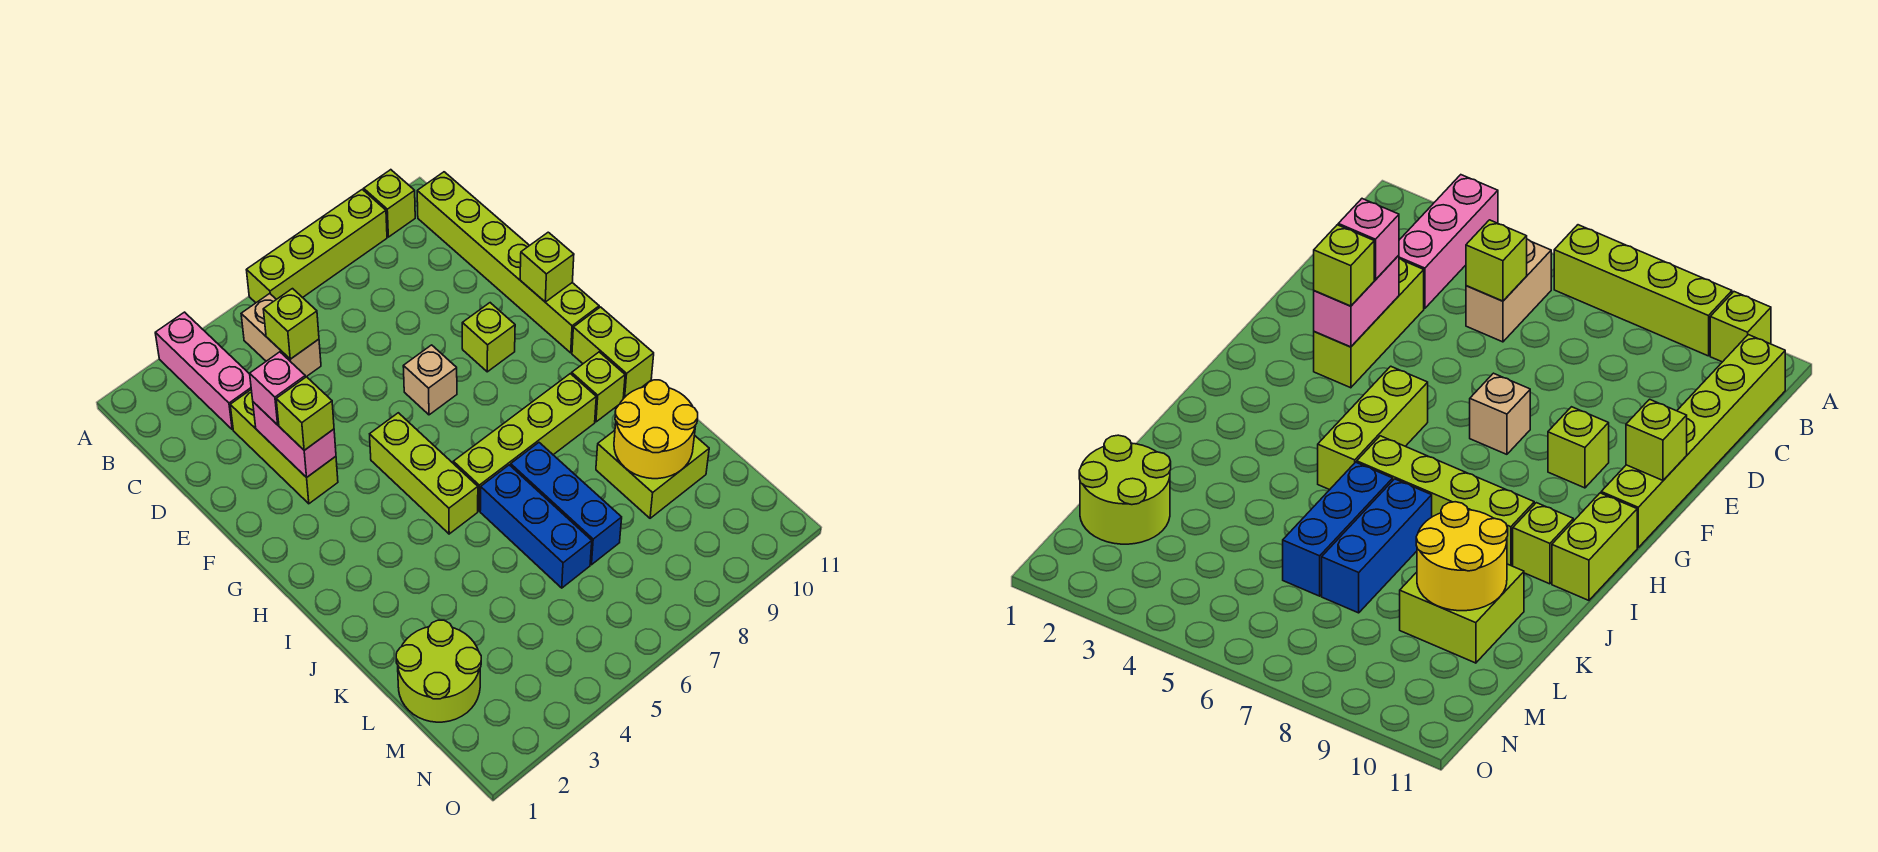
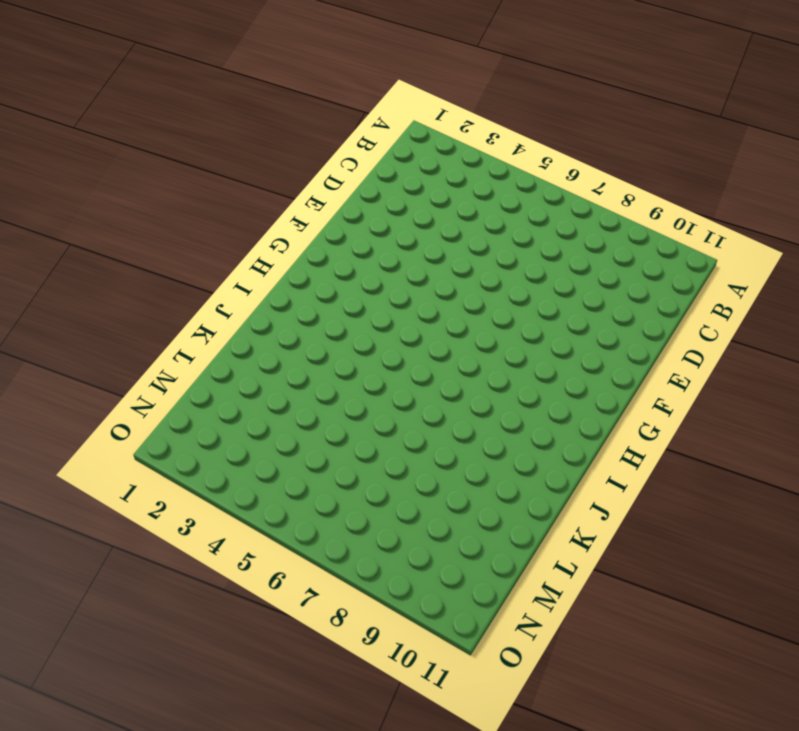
none -> pink 1x3 brick [155,312,251,430]
none -> lime 1x4 brick [247,189,387,303]
none -> lime 1x1 brick [364,170,415,237]

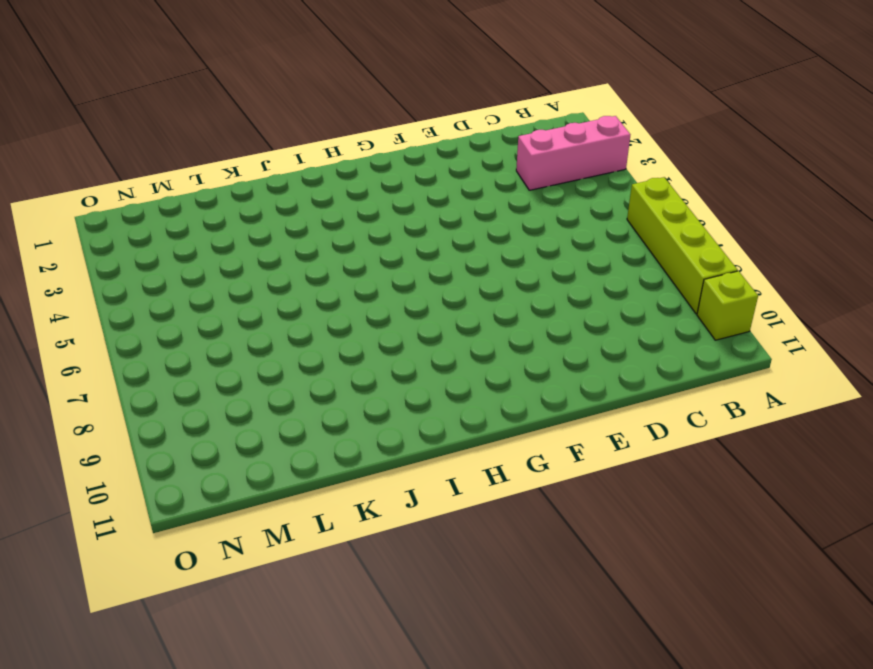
none -> tan 1x2 brick [241,294,321,377]
none -> lime 1x6 brick [417,172,599,353]
none -> lime 1x3 brick [230,390,338,504]

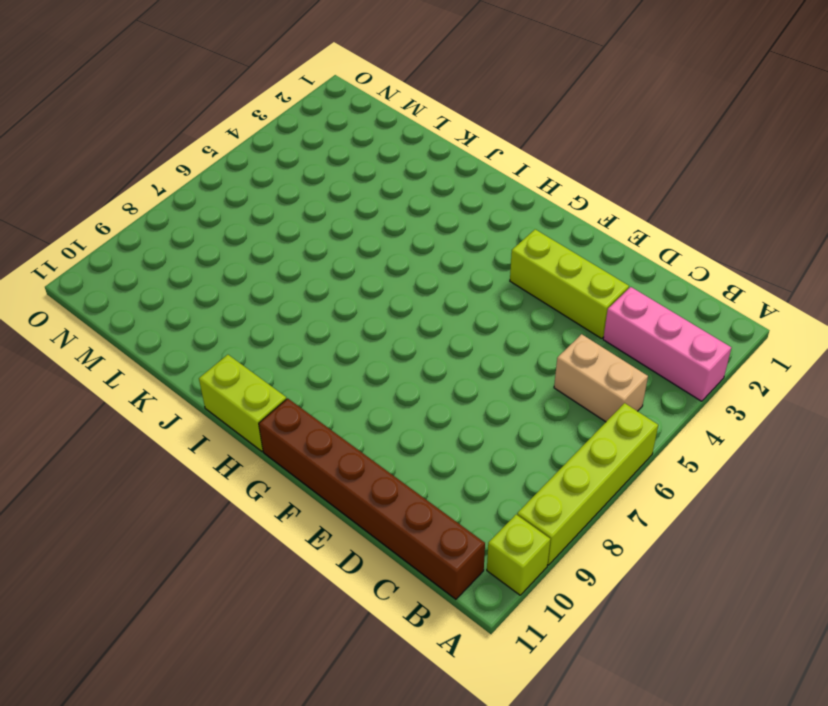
brown 1x6 brick [259,398,485,599] -> lime 1x6 brick [417,172,599,353]
none -> tan 1x1 brick [403,345,457,415]
none -> lime 1x1 brick [462,303,515,372]
none -> lime 1x3 brick [370,413,478,534]

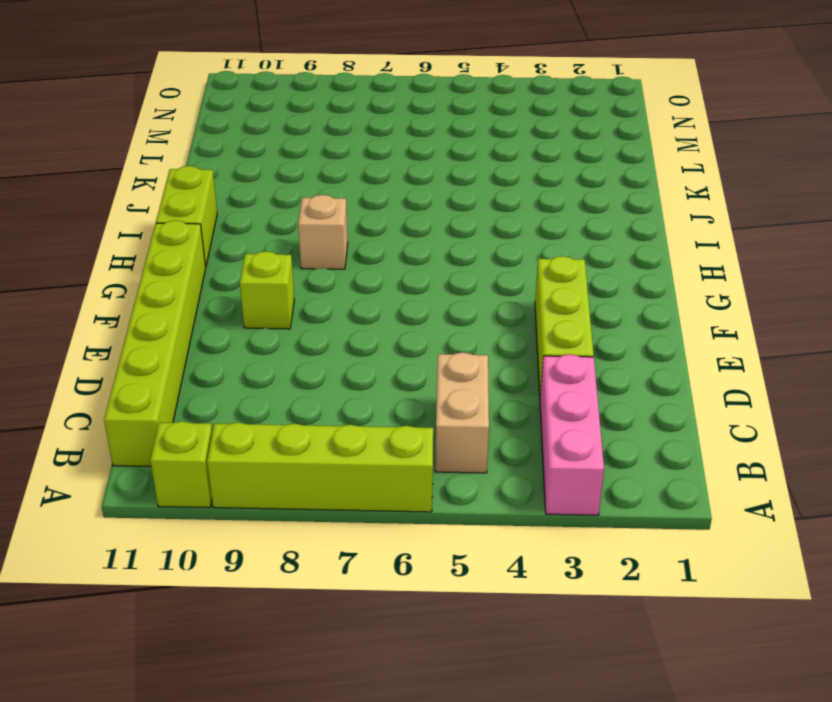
tan 1x1 brick [298,195,348,269] -> tan 1x1 brick moved to [403,345,457,415]
none -> lime 1x3 brick [370,413,478,534]
none -> lime 1x4 brick [453,374,596,511]
none -> lime 1x1 brick [572,352,625,422]

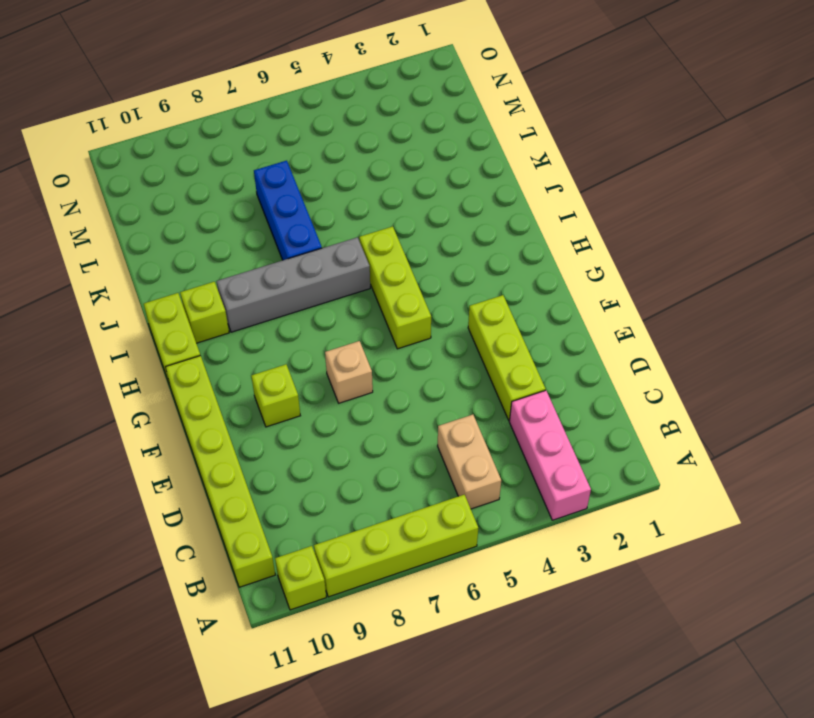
grey 1x4 brick [217,237,370,332] -> lime 1x4 brick [453,374,596,511]
none -> blue 1x3 brick [480,465,592,588]
none -> lime 2x2 brick [596,431,709,518]
none -> lime 2x2 round brick [396,620,481,722]

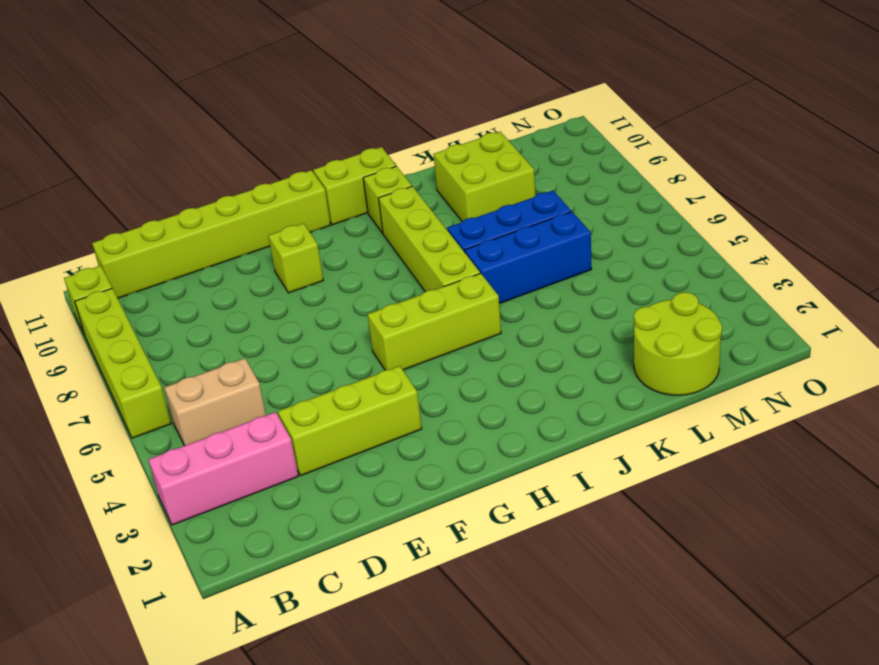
none -> tan 1x1 brick [403,345,457,415]
none -> lime 1x1 brick [263,289,319,359]
none -> pink 1x2 brick [253,402,336,478]

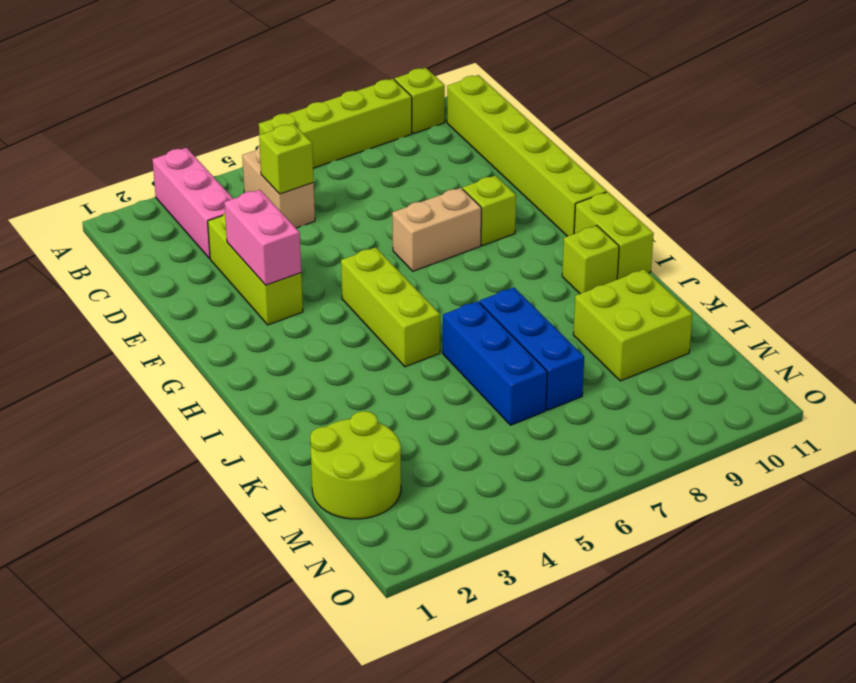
tan 1x2 brick [392,188,481,271] -> tan 1x1 brick [403,345,457,415]
none -> lime 1x4 brick [453,374,596,511]
none -> lime 1x1 brick [520,232,574,302]
none -> yellow 2x2 round brick [614,380,698,479]

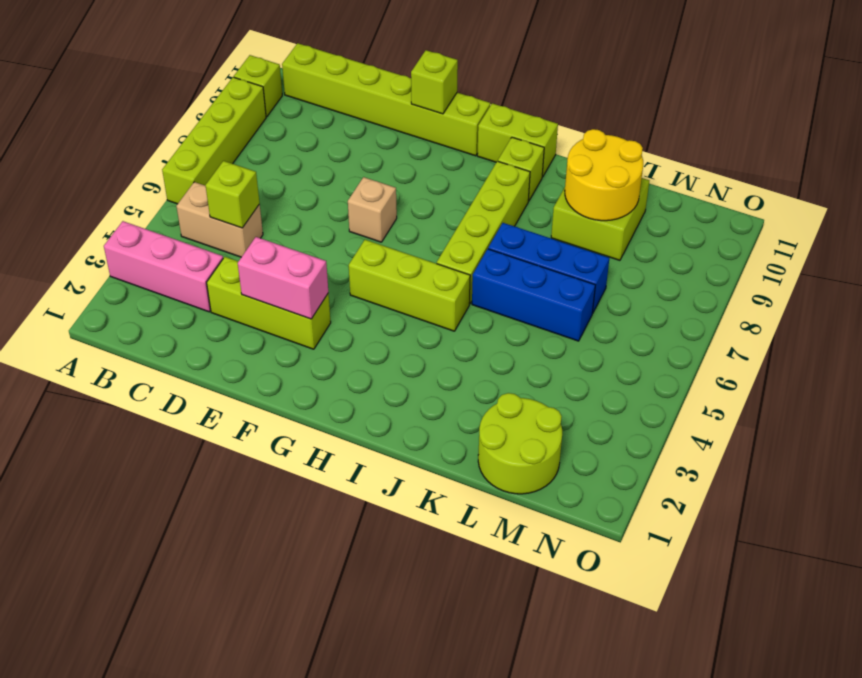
none -> lime 1x1 brick [462,303,515,372]
none -> pink 1x1 brick [250,352,305,425]
none -> lime 1x1 brick [276,377,334,450]

